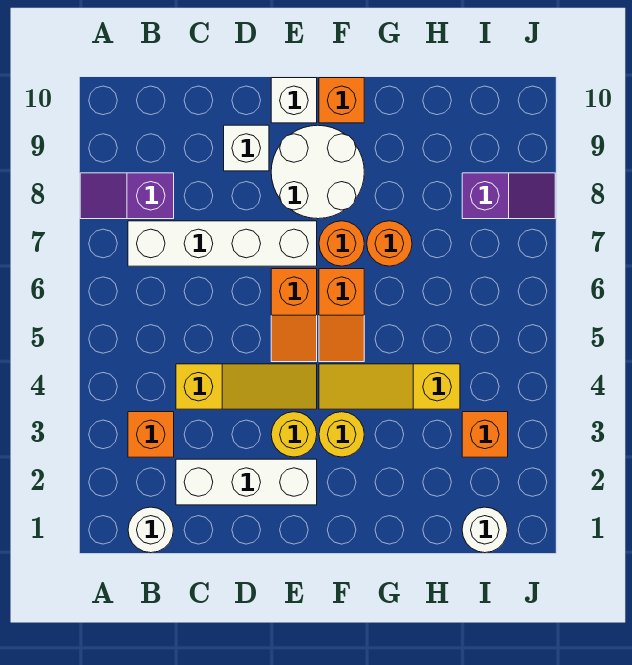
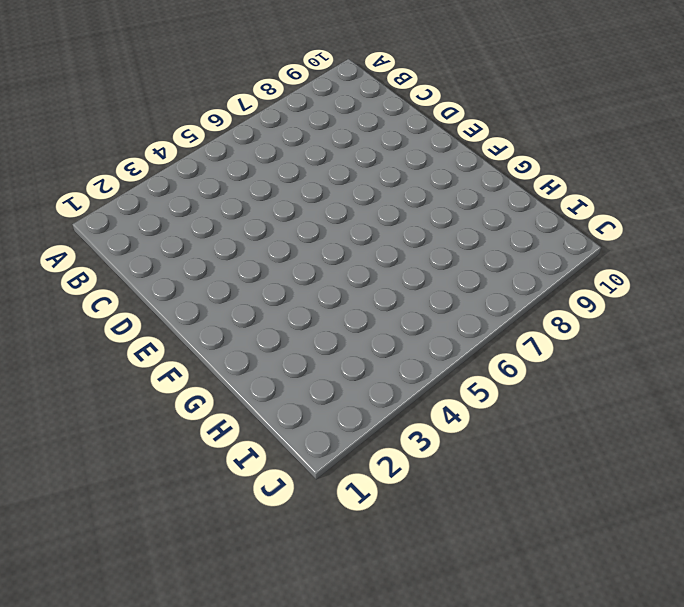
none -> purple 1x2 slope [80,173,174,219]
none -> white 1x1 round brick [128,507,173,553]
none -> orange 1x1 brick [128,412,174,457]

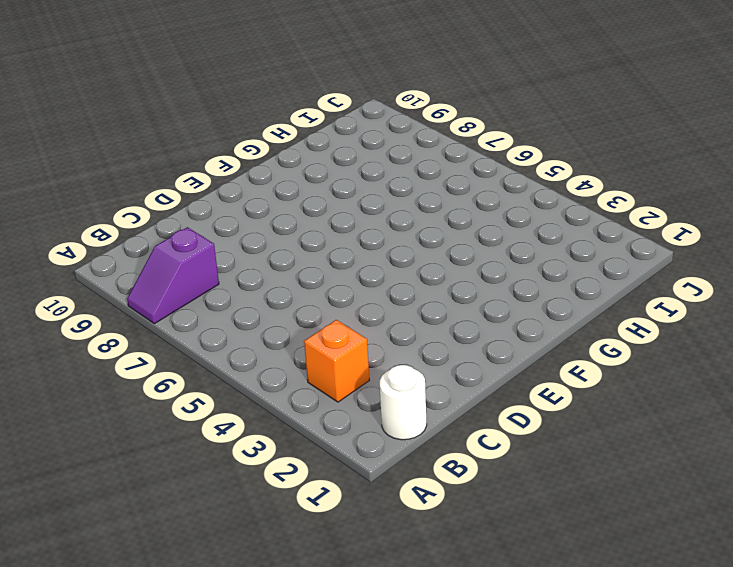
none -> white 1x4 brick [128,221,317,266]
none -> white 1x3 brick [176,459,317,505]
none -> yellow 1x3 slope [176,364,317,409]

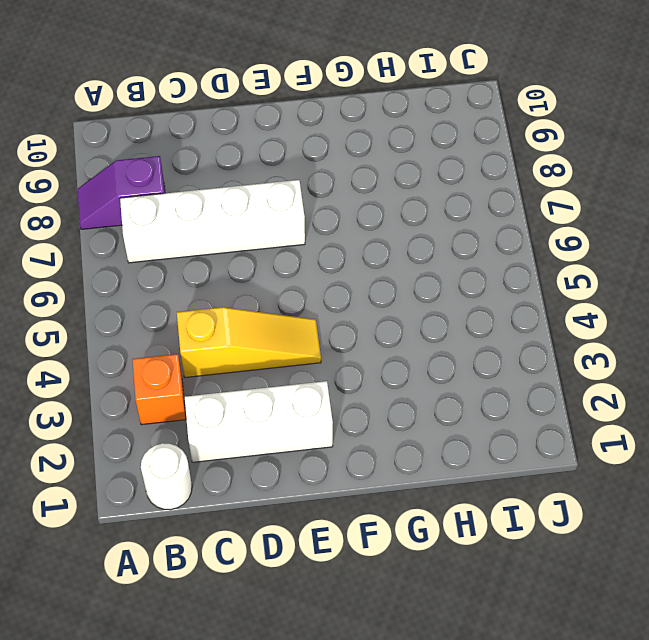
none -> white 1x1 brick [224,125,269,171]
none -> yellow 1x1 round brick [271,412,317,457]
none -> orange 1x2 slope [271,269,317,362]

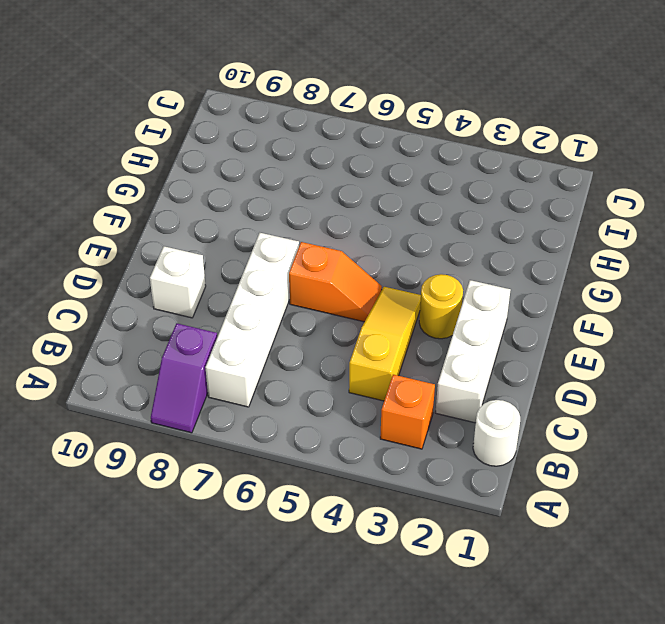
none -> white 2x2 round brick [271,125,364,219]
none -> white 1x1 brick [271,78,317,123]
none -> yellow 1x1 round brick [319,412,364,457]

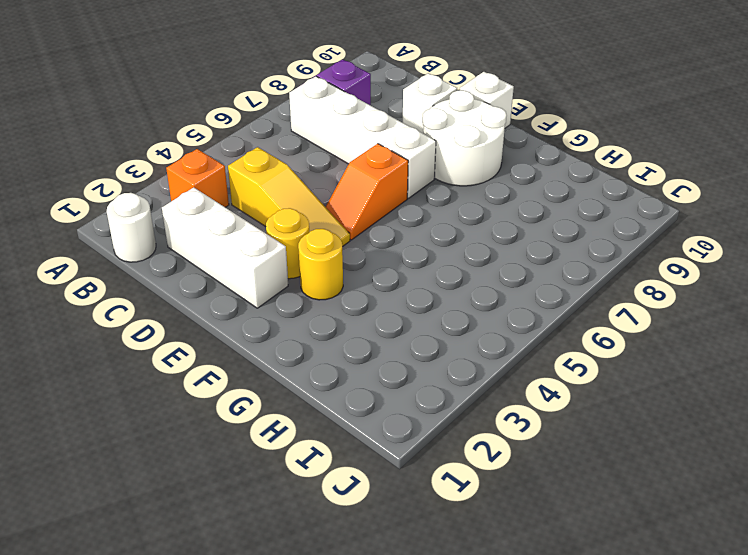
none -> yellow 1x3 slope [319,364,460,409]
none -> orange 1x2 slope [319,269,364,362]
none -> orange 1x1 round brick [319,221,364,266]

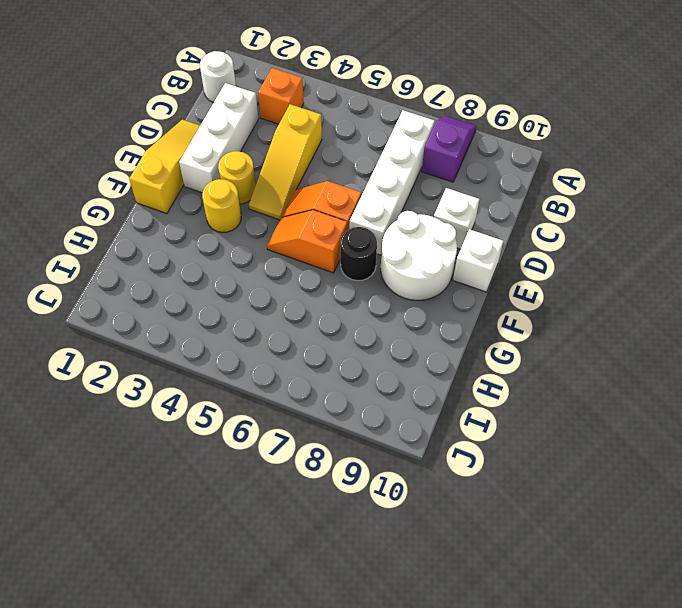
yellow 1x3 slope [129,120,200,214] -> yellow 1x3 slope moved to [319,364,460,409]
black 1x1 round brick [341,227,377,281] -> orange 1x1 round brick [319,221,364,266]
none -> orange 1x1 brick [319,78,364,123]
none -> orange 1x1 round brick [367,221,412,266]
none -> white 1x1 round brick [462,507,508,553]

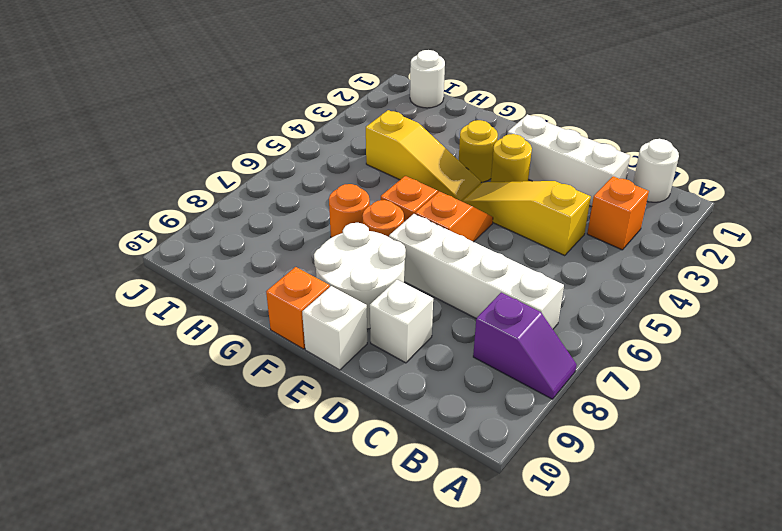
none -> orange 1x1 brick [462,412,508,457]
none -> purple 1x2 slope [462,173,555,219]

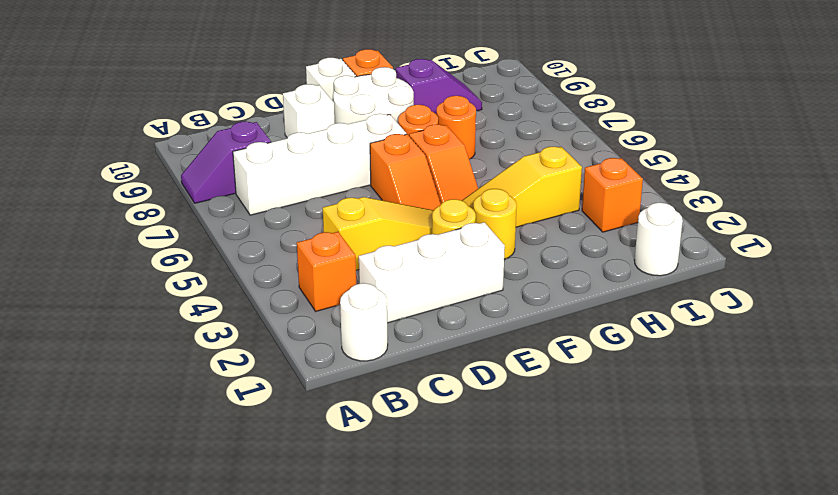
purple 1x2 slope [396,59,482,114] -> purple 1x2 slope moved to [462,173,555,219]

